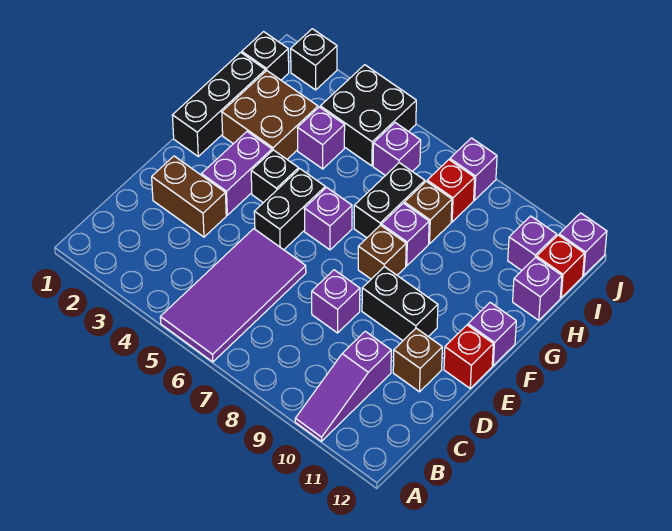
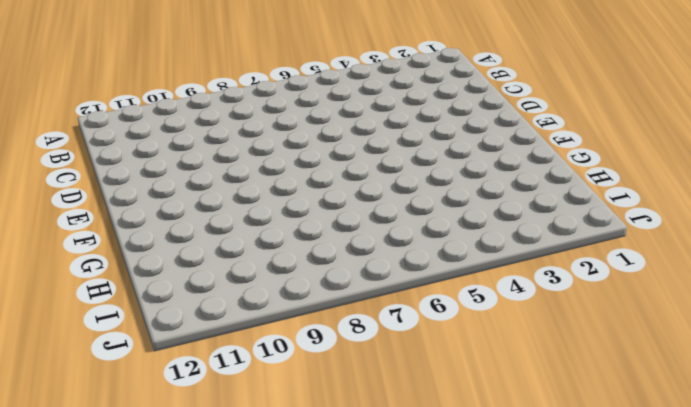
none -> purple 2x4 tile [160,229,306,362]
none -> purple 1x3 slope [295,331,391,441]
none -> brown 1x2 brick [152,156,226,237]

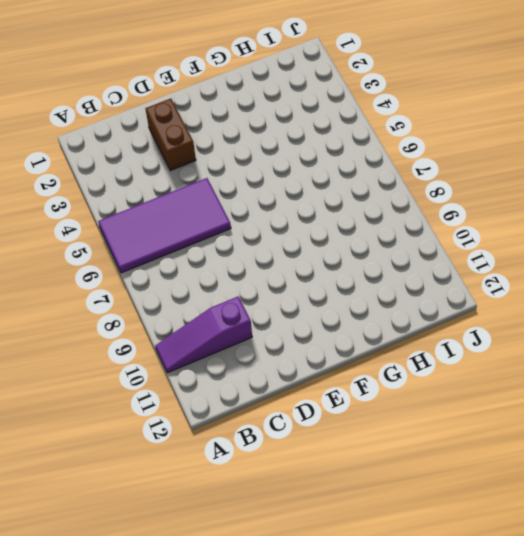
none -> purple 1x1 brick [312,270,360,333]
none -> brown 1x1 brick [393,328,442,392]
none -> purple 1x2 brick [201,132,272,215]

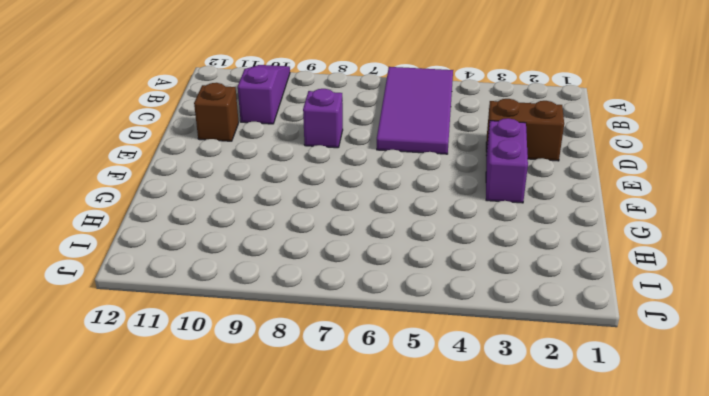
none -> black 1x2 brick [254,169,325,250]
none -> black 1x2 brick [362,267,438,340]
none -> red 1x1 brick [444,325,493,388]

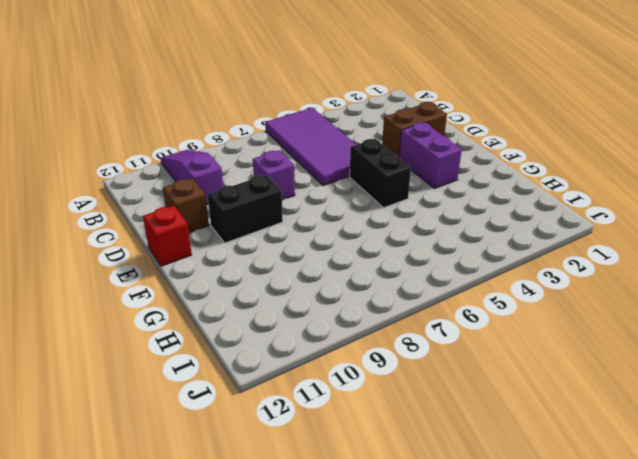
none -> black 1x3 brick [172,53,266,156]
none -> black 1x1 brick [251,150,299,203]
none -> purple 1x1 brick [304,187,352,250]

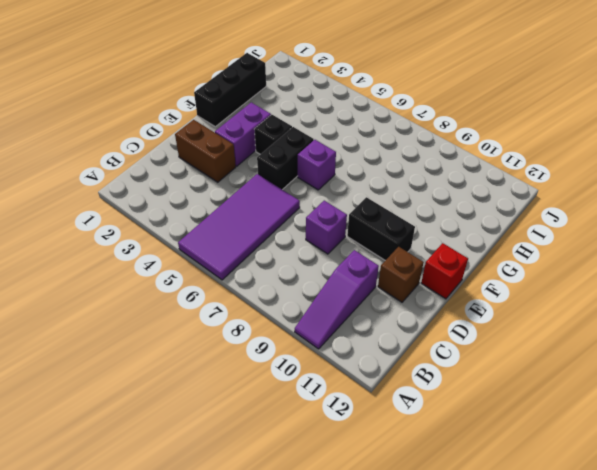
none -> brown 1x1 brick [358,225,406,279]
none -> purple 1x1 brick [468,302,516,366]
none -> brown 2x2 brick [222,71,318,159]

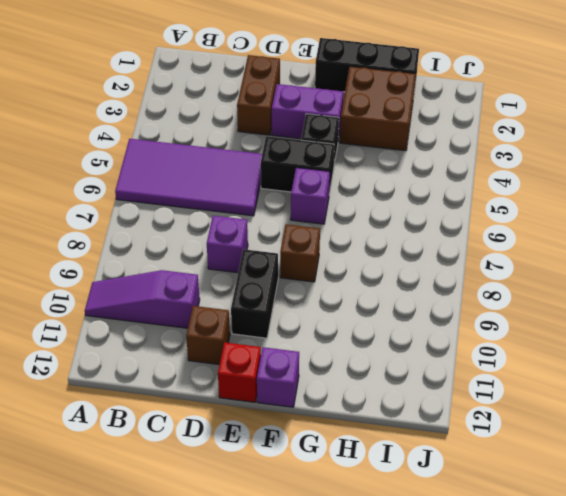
none -> black 1x2 brick [354,163,425,238]
none -> purple 1x1 brick [381,203,429,266]
none -> purple 1x1 brick [298,107,345,169]

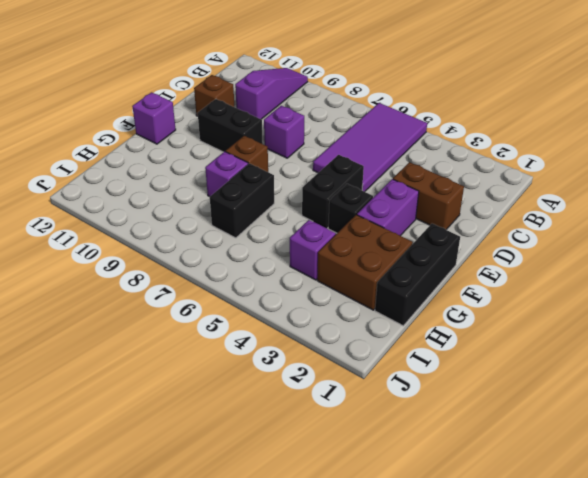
none -> red 1x1 brick [444,325,493,388]
none -> purple 1x1 brick [304,187,352,250]
none -> brown 1x1 brick [404,181,452,244]

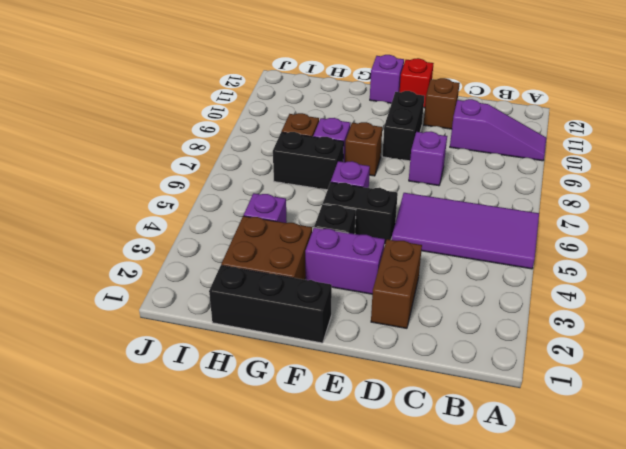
none -> purple 1x1 brick [513,257,562,320]
none -> black 1x1 brick [242,32,289,80]
none -> black 2x2 brick [320,65,416,166]

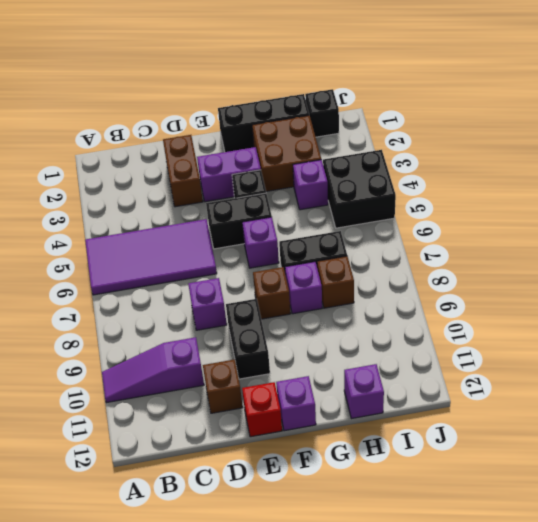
none -> purple 1x1 brick [373,123,421,176]
none -> red 1x1 brick [427,160,475,222]
none -> purple 1x1 brick [508,216,557,270]

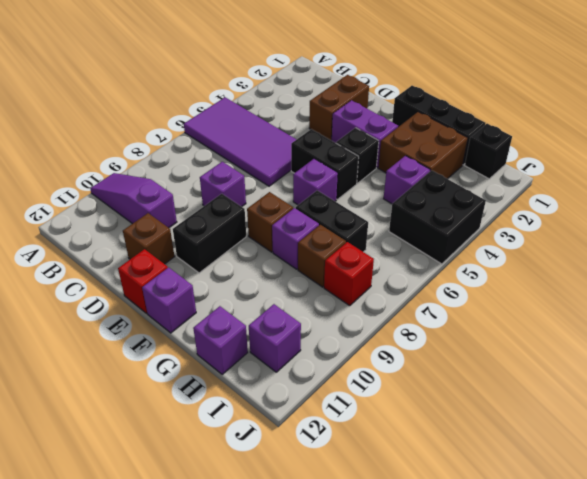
none -> purple 1x1 brick [373,123,421,176]
none -> red 1x1 brick [537,235,584,298]
none -> black 1x1 brick [291,29,337,90]

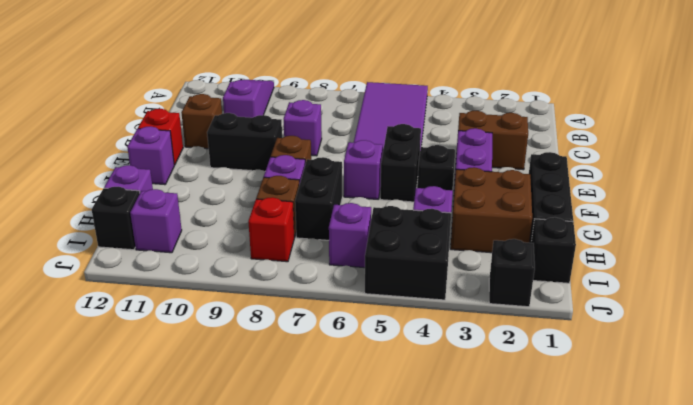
black 1x1 brick [92,187,140,250] -> red 1x1 brick [537,235,584,298]
none -> purple 1x1 brick [450,138,497,200]
none -> purple 1x1 brick [559,213,607,276]

